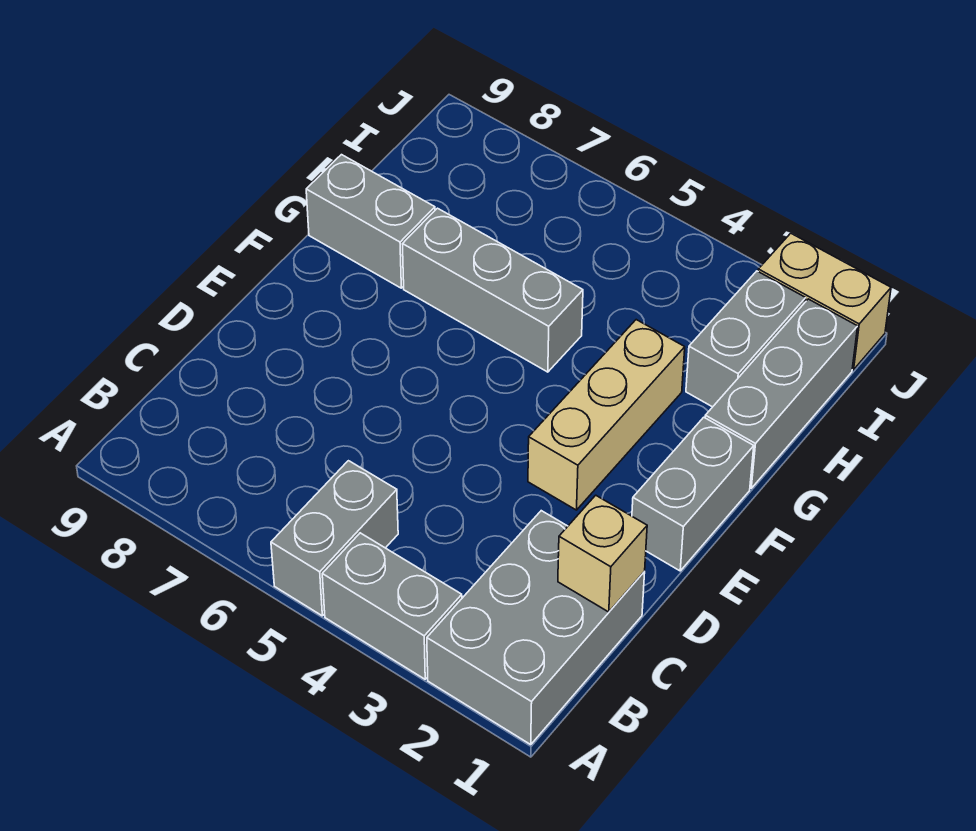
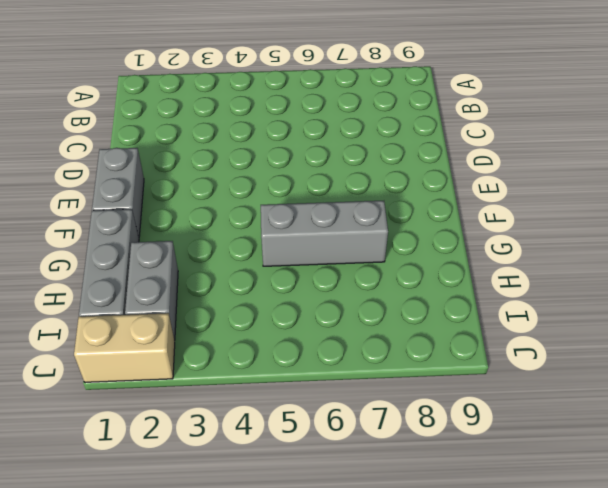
none -> grey 2x3 brick [427,511,645,744]
none -> grey 1x2 brick [322,533,462,679]

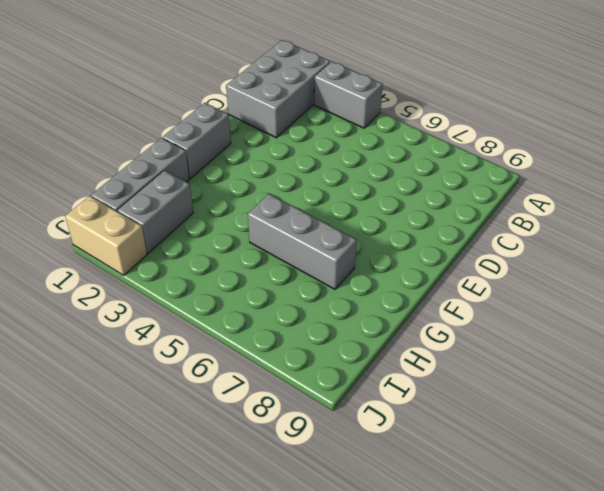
none -> grey 1x2 brick [271,461,398,616]
none -> tan 1x3 brick [528,320,685,510]

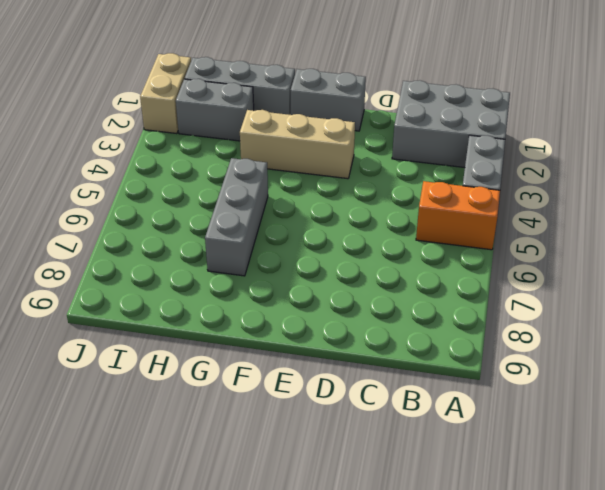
orange 1x2 brick [416,181,500,250] -> grey 1x2 brick [271,461,398,616]
none -> grey 1x2 brick [306,155,435,288]
none -> tan 1x1 brick [558,495,647,612]

